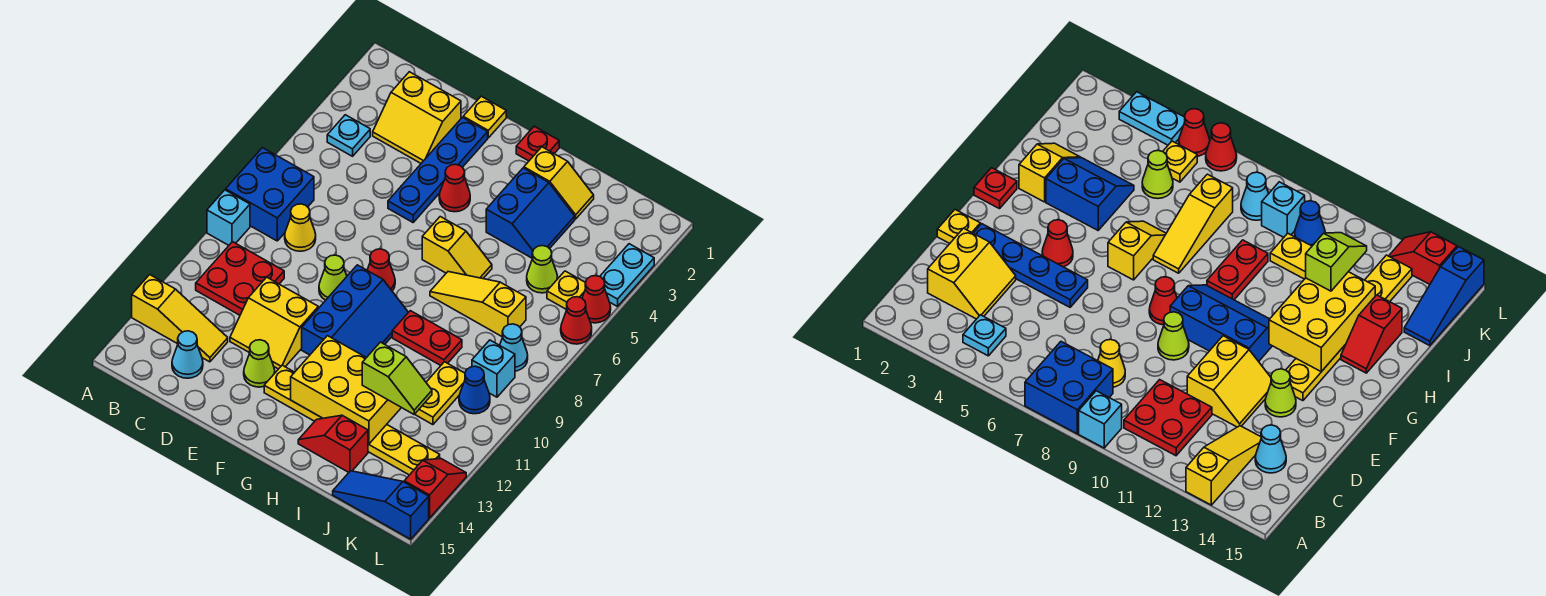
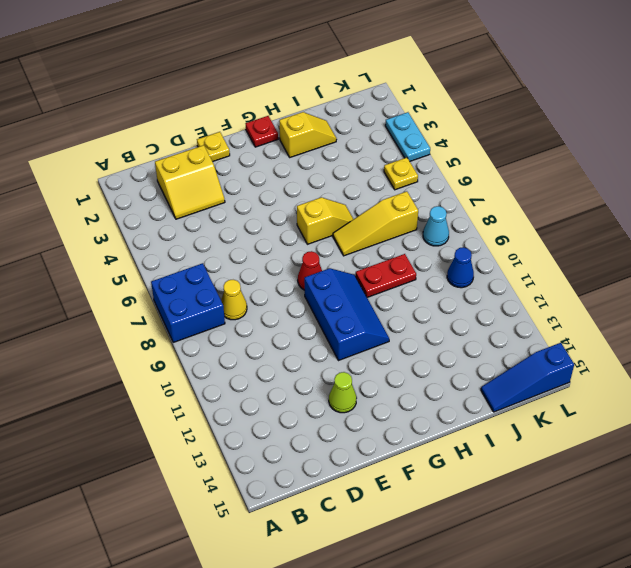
none -> cyan 1x1 brick [207,190,250,245]
none -> yellow 1x3 slope [132,275,228,362]
none -> cyan 1x1 plate [327,115,370,156]
none -> red 2x2 plate [196,242,284,315]

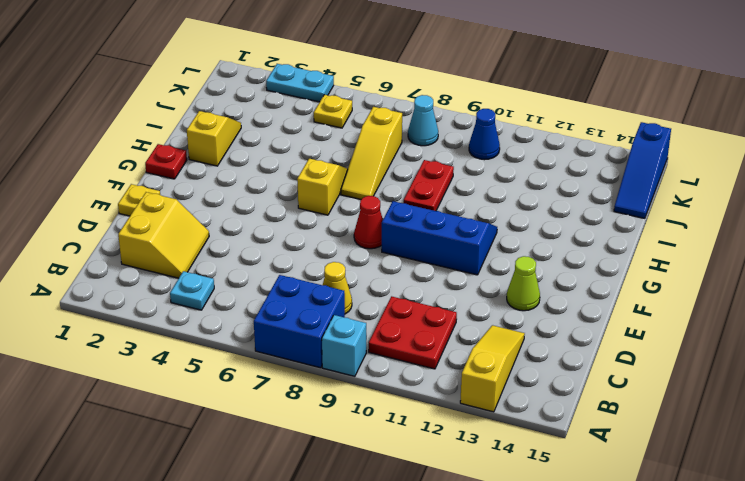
none -> cyan 1x1 cone [172,331,203,378]
none -> yellow 2x2 slope [230,277,318,369]
none -> blue 1x4 plate [388,117,488,222]
none -> lime 1x1 cone [319,255,347,300]

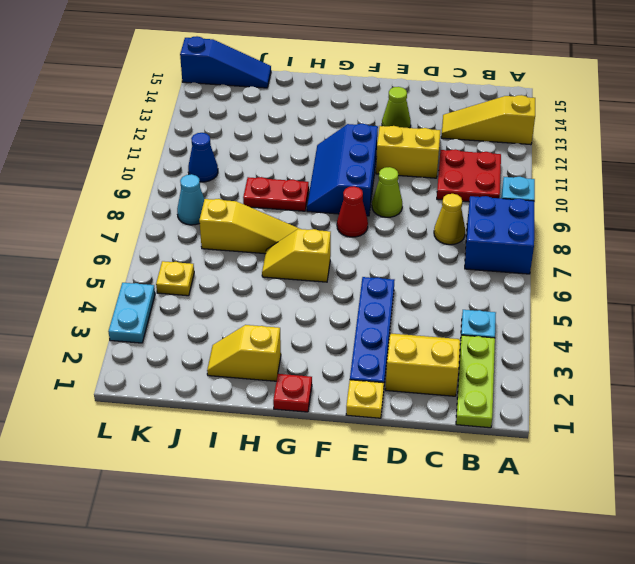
lime 1x3 plate [456,335,495,428] -> none
none -> cyan 1x1 cone [172,331,203,378]
none -> red 1x1 cone [439,164,470,212]
none -> yellow 1x6 plate [264,365,440,475]
none -> blue 2x2 slope [486,168,575,259]

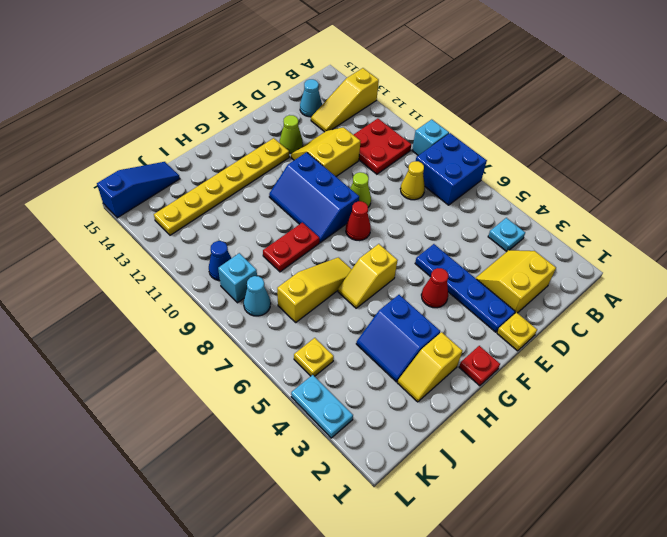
none -> red 1x2 slope [298,415,368,472]
none -> lime 1x1 cone [527,246,558,293]
none -> yellow 1x2 plate [415,362,465,425]
none -> red 1x1 cone [582,276,611,323]

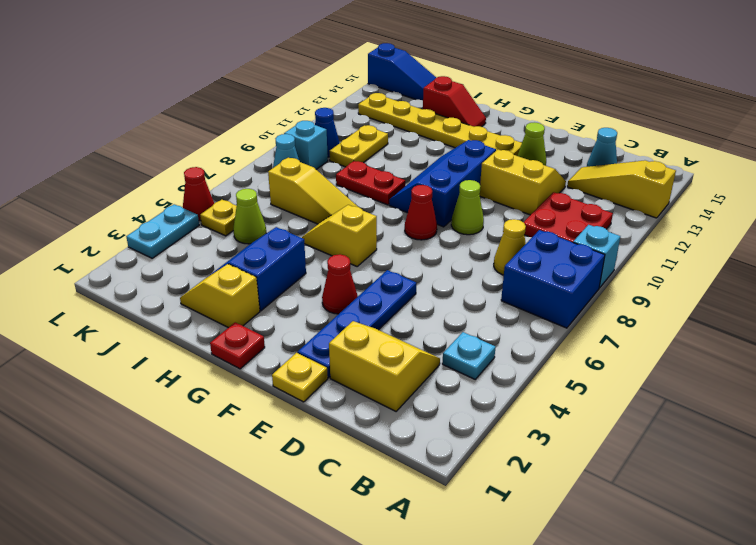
none -> red 1x1 cone [561,297,592,344]
none -> red 1x2 slope [404,458,466,518]
none -> yellow 2x3 brick [291,336,401,444]
none -> lime 1x2 slope [362,342,432,414]

